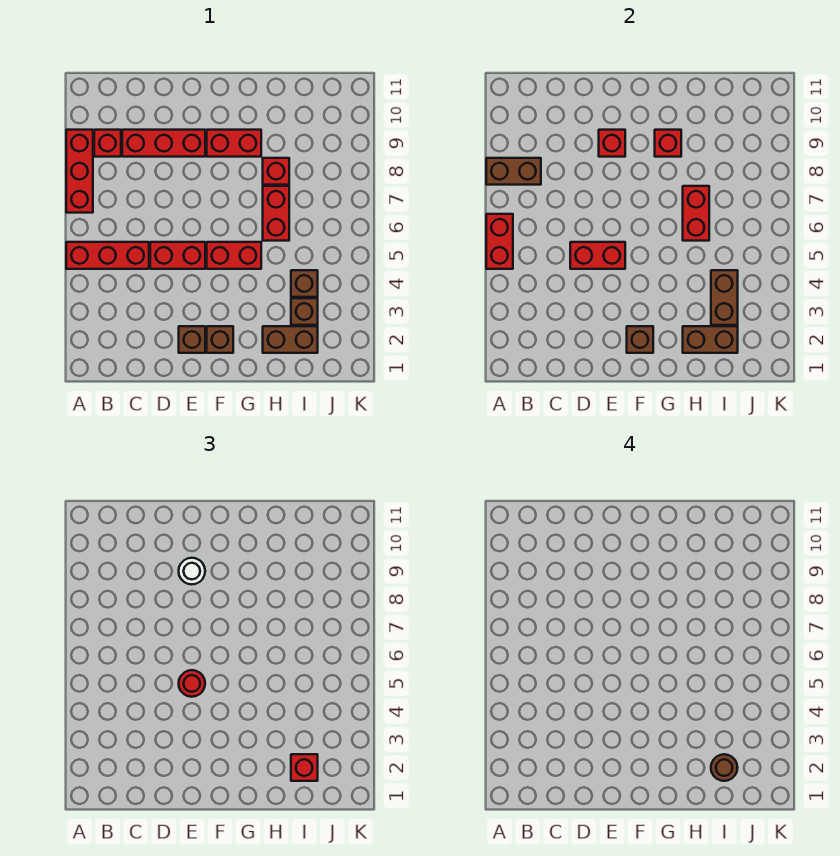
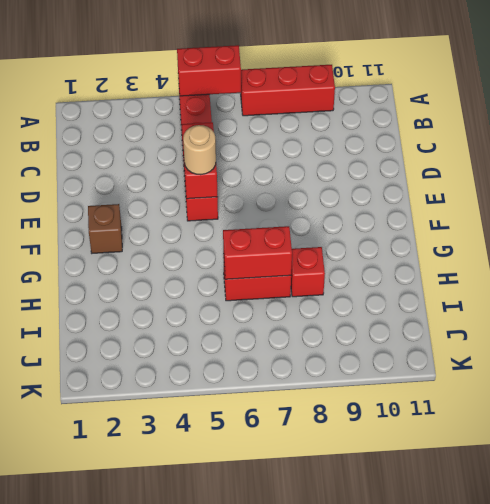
tan 1x1 round brick [183,125,216,175] -> red 1x1 round brick [179,670,205,697]
none -> red 1x1 brick [94,130,121,157]
none -> red 1x3 brick [122,130,205,157]
none -> brown 1x1 brick [179,326,205,353]

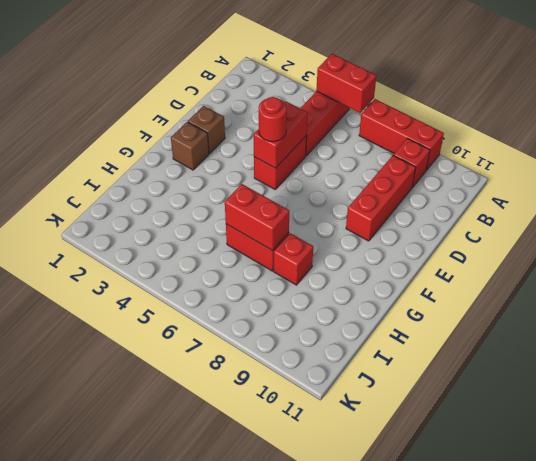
none -> red 1x2 brick [207,242,261,269]
none -> red 1x2 brick [207,130,261,157]
none -> brown 1x2 brick [263,326,318,353]

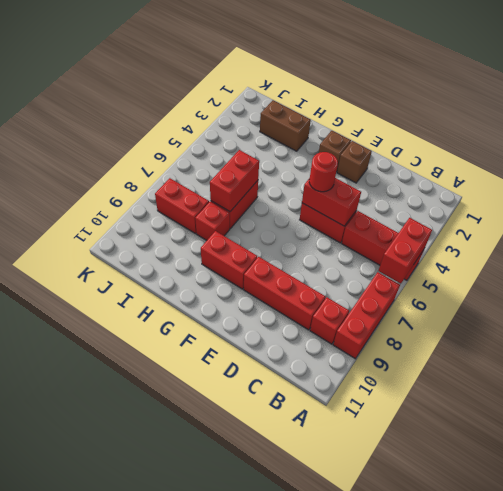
red 1x2 brick [155,178,209,234] -> red 1x2 brick moved to [207,242,261,269]
none -> brown 1x1 brick [291,298,318,325]
none -> brown 1x1 brick [291,270,318,297]
none -> brown 1x2 brick [486,158,541,185]

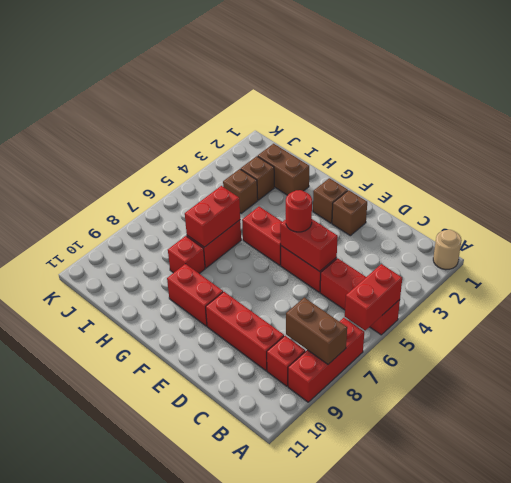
tan 1x1 round brick [433,230,462,270] -> none
none -> red 1x1 brick [599,130,625,157]
none -> brown 1x1 brick [627,326,653,353]
none -> red 1x1 brick [655,130,681,157]

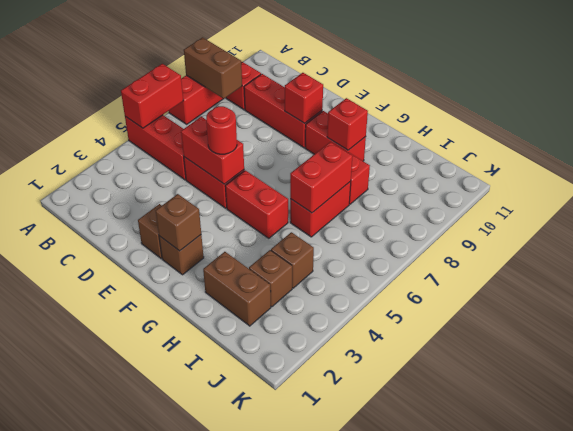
none -> brown 1x2 brick [683,326,738,353]
none -> brown 1x2 brick [711,270,738,325]
none -> white 1x1 round brick [179,558,205,584]

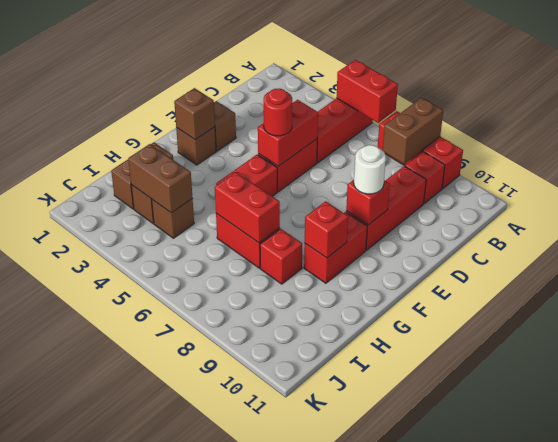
none -> brown 1x2 brick [683,326,738,353]
none -> red 1x1 brick [291,754,318,781]
none -> brown 1x1 round brick [711,754,738,781]

